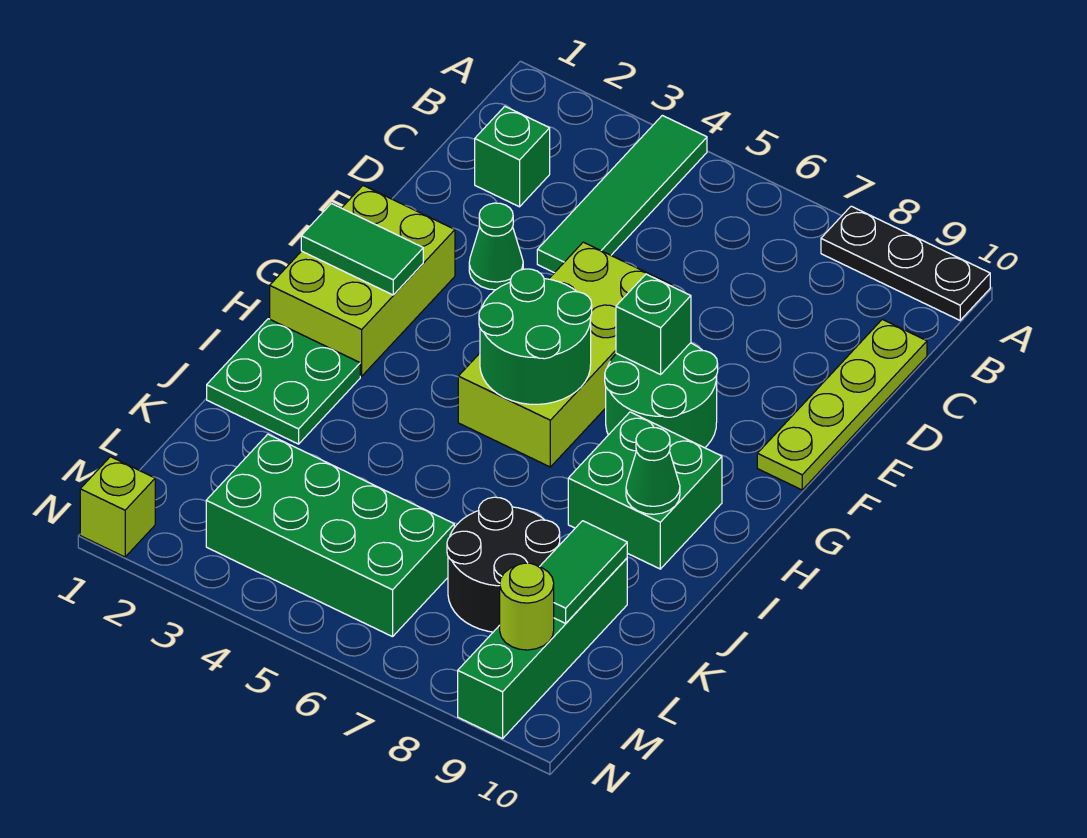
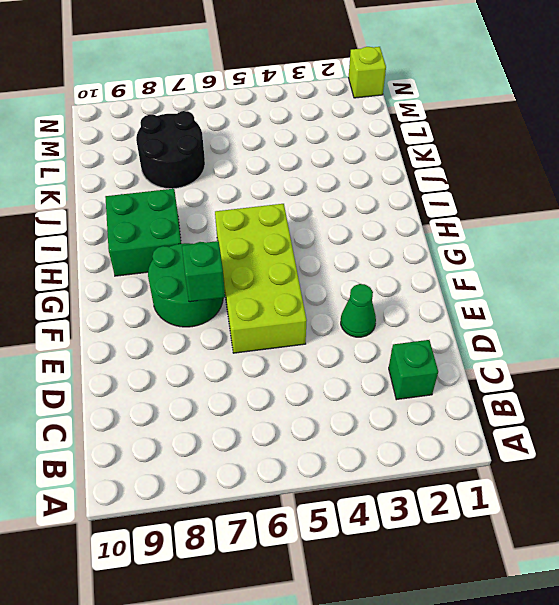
none -> green 1x4 tile [537,115,707,273]
none -> black 1x3 plate [821,206,990,320]
none -> lime 1x4 plate [757,319,927,490]

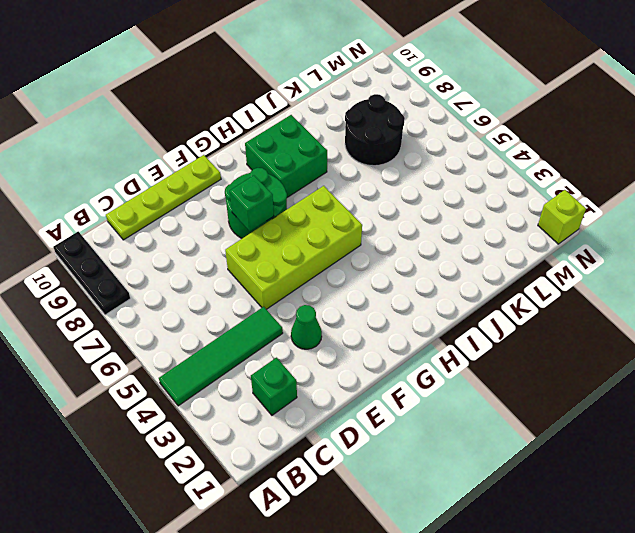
none -> lime 2x3 brick [270,186,455,376]
none -> green 2x2 plate [207,319,360,444]
none -> green 1x4 brick [458,558,627,739]

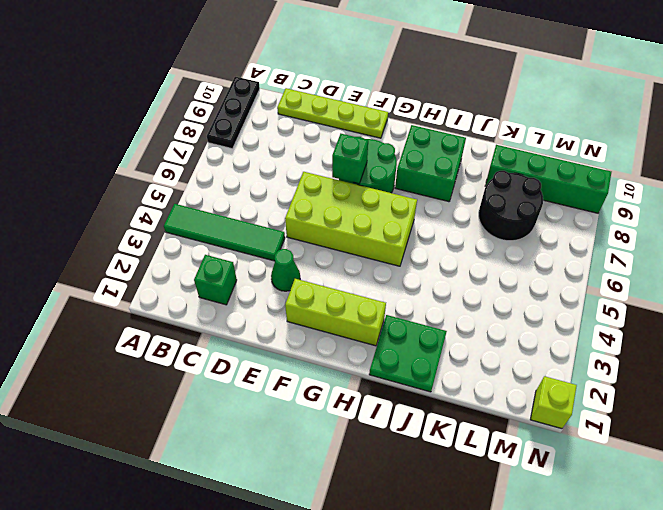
lime 1x3 brick [285,279,386,346] -> lime 2x3 brick [270,186,455,376]
none -> green 2x4 brick [206,434,454,637]
none -> green 1x2 tile [301,203,423,295]
none -> green 2x2 round brick [479,269,592,404]

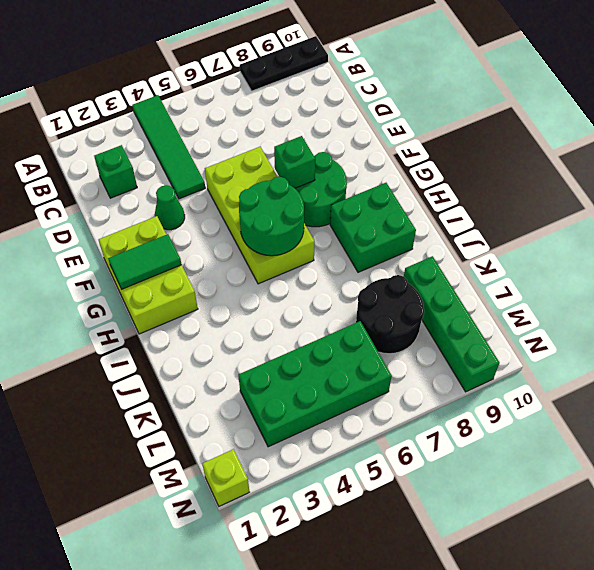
none -> lime 1x4 plate [757,319,927,490]
none -> green 2x2 plate [207,319,360,444]
none -> green 1x1 cone [626,428,680,514]

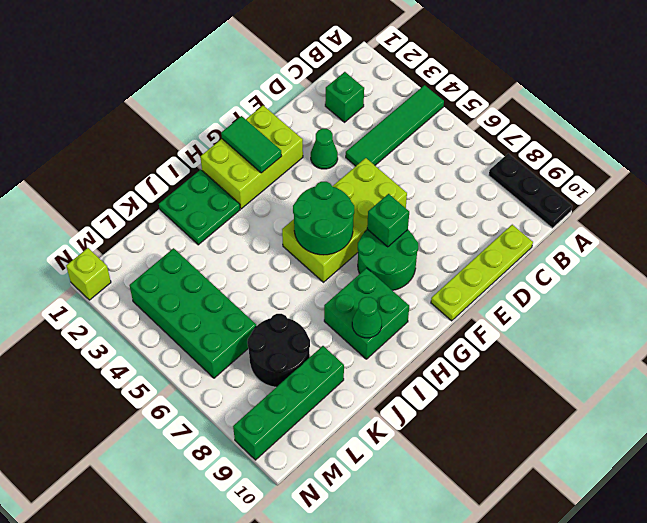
none -> green 1x2 tile [540,521,627,623]
none -> lime 1x1 round brick [500,563,554,650]

